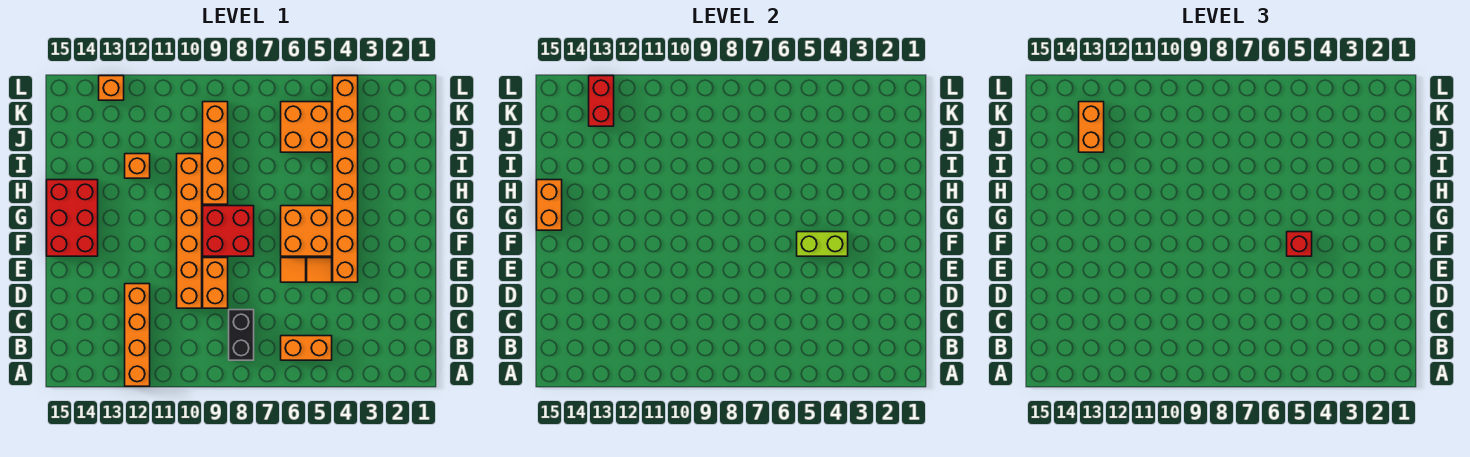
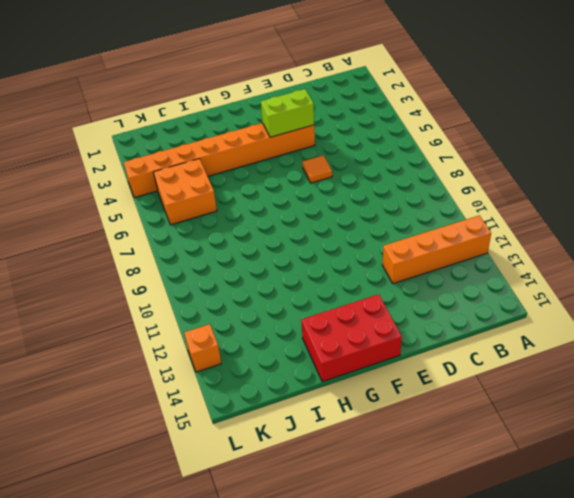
lime 1x2 brick [261,89,314,137] -> lime 1x2 brick turned to [797,232,848,256]
none -> orange 1x2 brick [281,336,332,360]
none -> black 1x2 brick [229,310,254,360]
none -> orange 1x2 brick [203,258,228,308]

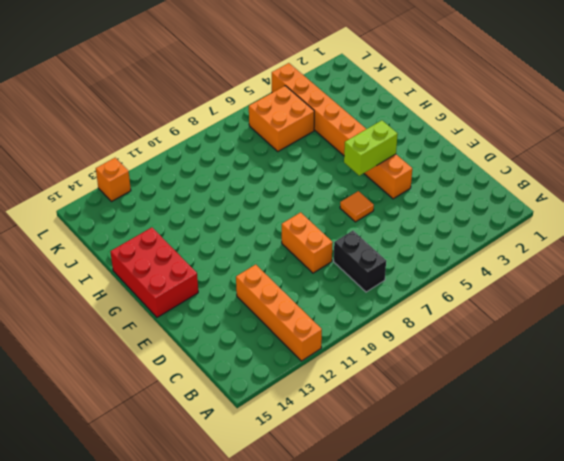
none -> orange 1x2 brick [281,336,332,360]
none -> orange 1x6 brick [177,154,202,308]
none -> orange 1x1 tile [307,258,332,282]

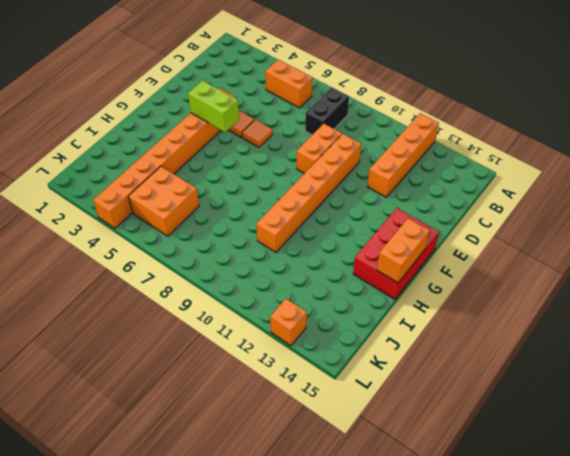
none -> orange 2x2 brick [281,206,332,256]
none -> red 2x2 brick [203,206,254,256]
none -> orange 1x4 brick [203,102,228,204]

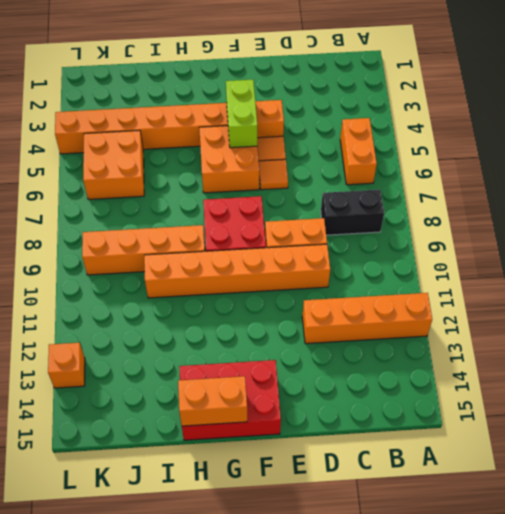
none -> orange 1x1 brick [125,154,150,178]
none -> red 1x2 brick [589,76,614,126]
none -> red 1x1 brick [1287,232,1312,256]

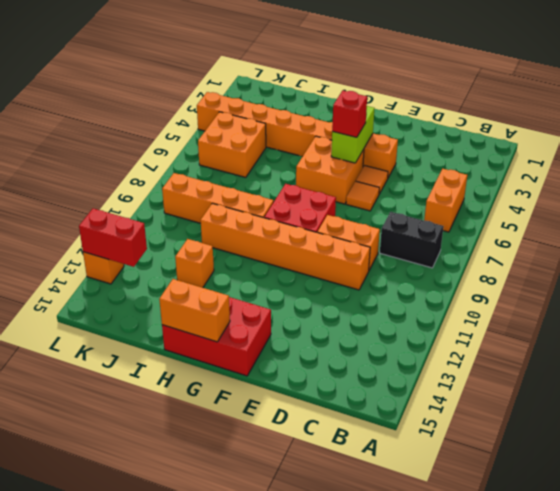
none -> orange 1x4 brick [125,284,150,386]
none -> orange 1x2 brick [1079,102,1104,152]

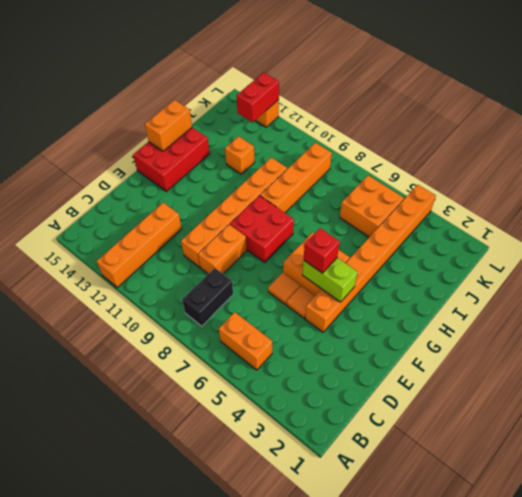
none -> orange 1x2 brick [1079,102,1104,152]

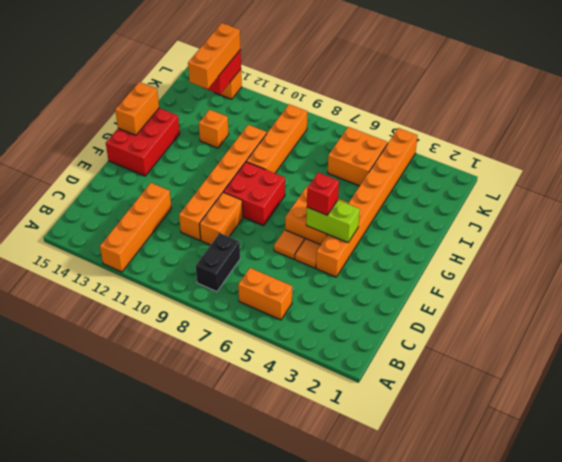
orange 1x3 brick [188,23,240,89] -> orange 1x2 brick [1079,102,1104,152]

